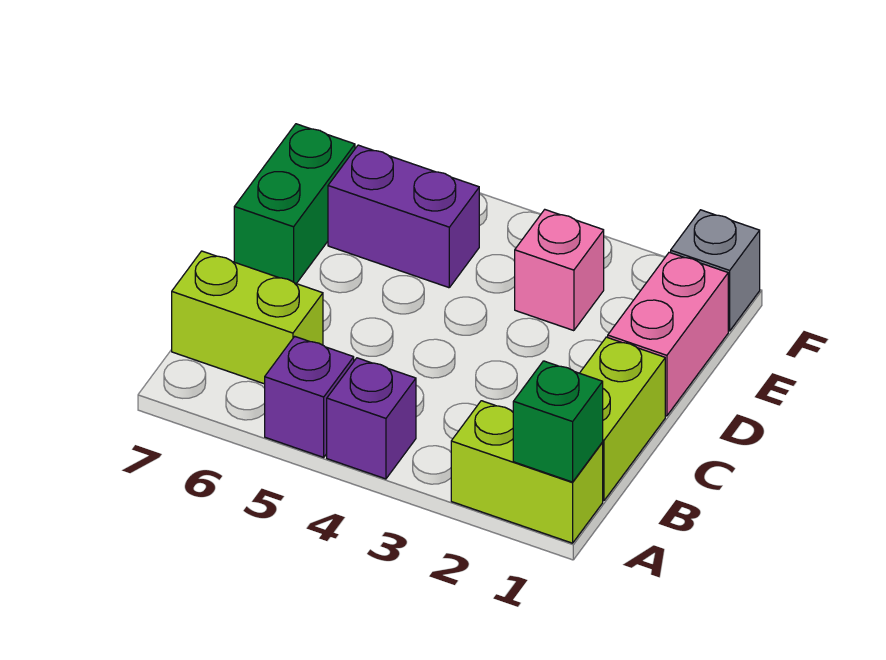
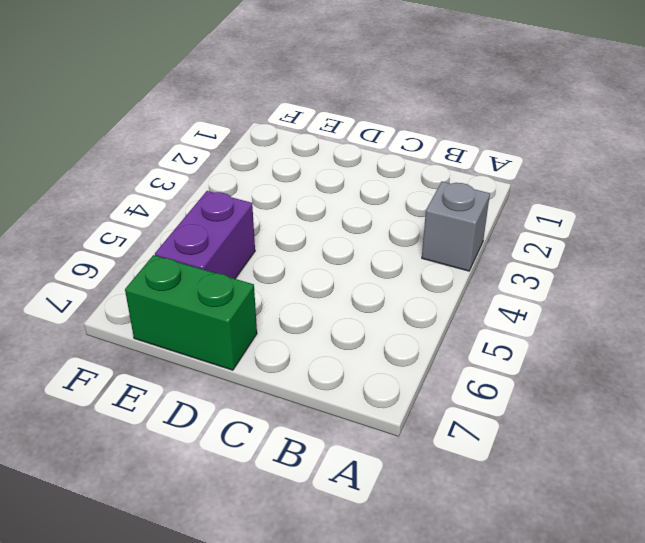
grey 1x1 brick [422,182,490,271] -> grey 1x1 brick moved to [671,210,760,331]
none -> lime 1x2 brick [451,401,603,543]
none -> purple 1x1 brick [327,358,416,479]

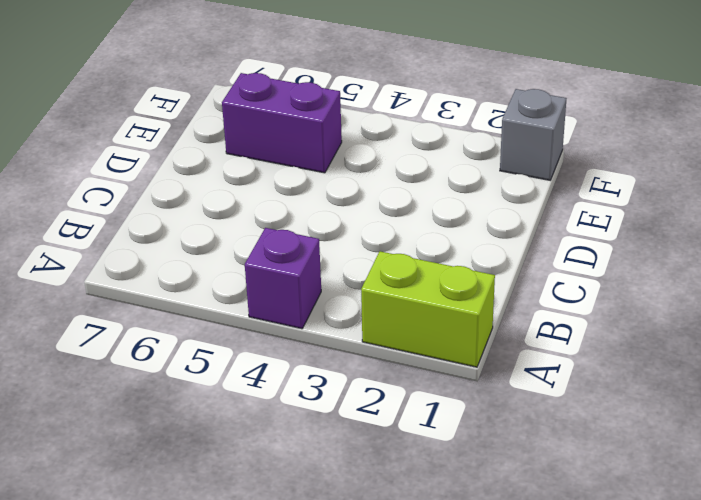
none -> purple 1x1 brick [265,336,354,457]
none -> lime 1x2 brick [580,337,665,501]

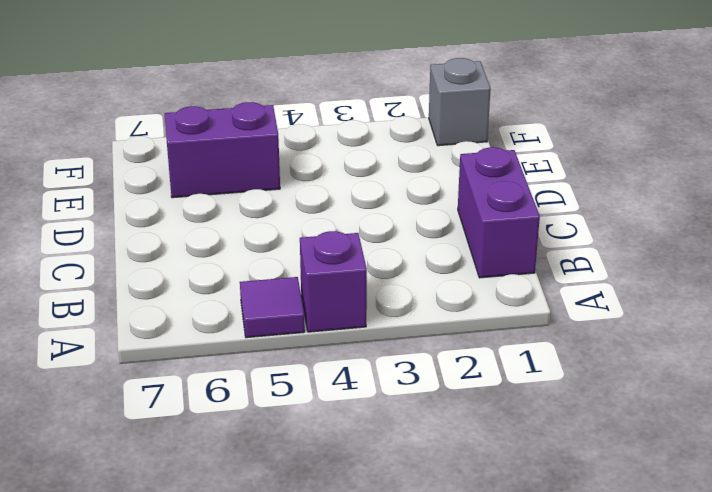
purple 1x1 tile [240,277,305,338] -> purple 1x1 brick [265,336,354,457]
purple 1x2 brick [458,147,540,278] -> lime 1x2 brick [580,337,665,501]
none -> lime 1x2 brick [451,401,603,543]
none -> lime 1x2 brick [172,251,323,384]

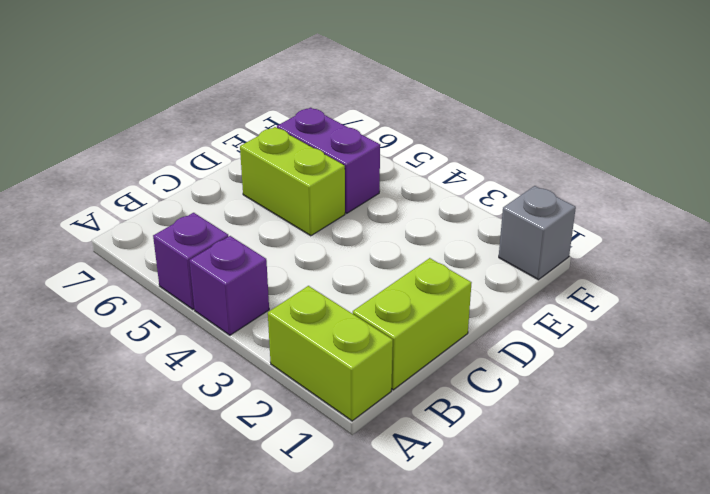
lime 1x2 brick [240,127,345,236] -> lime 1x2 brick moved to [172,251,323,384]
none -> pink 1x2 brick [608,252,728,416]
none -> green 1x2 brick [234,124,355,284]

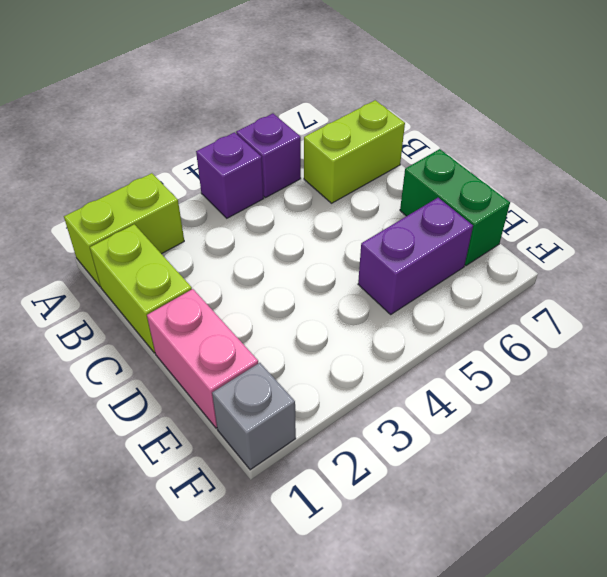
none -> pink 1x1 brick [515,210,604,331]
none -> green 1x1 brick [513,361,603,482]

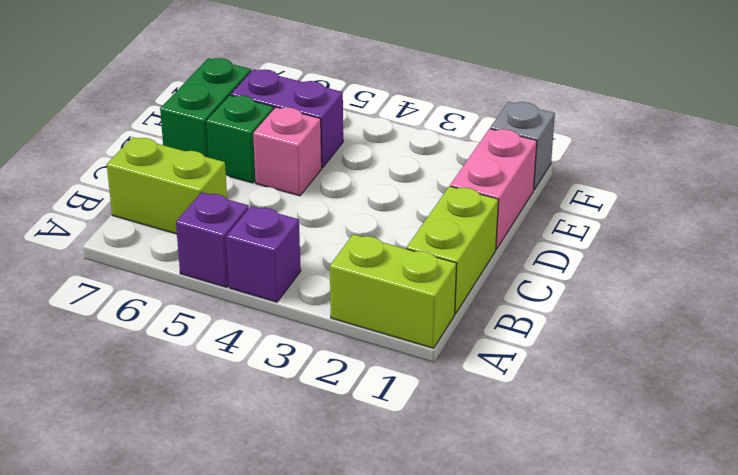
pink 1x1 brick [253,107,322,196] -> pink 1x1 brick moved to [515,210,604,331]
green 1x1 brick [206,95,274,183] -> green 1x1 brick moved to [513,361,603,482]

